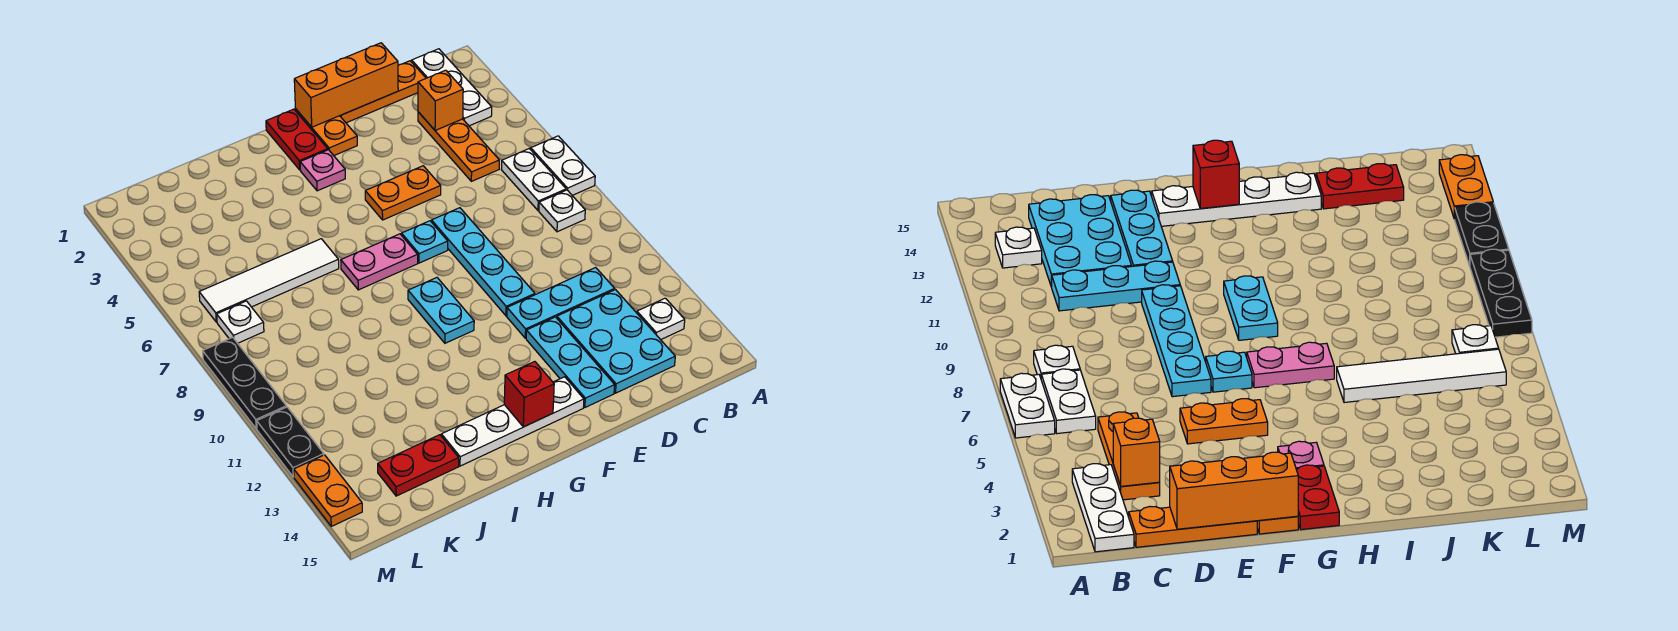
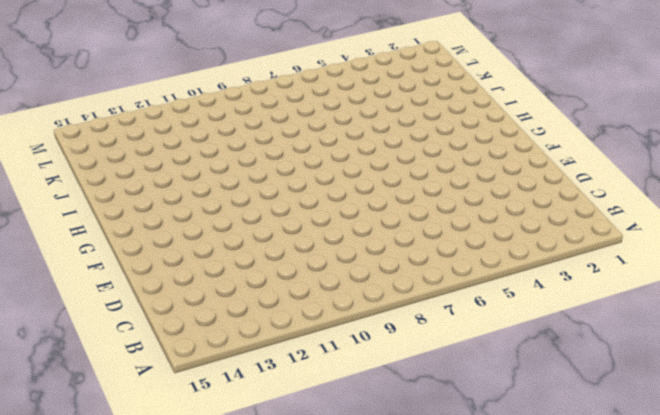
none -> white 1x2 plate [531,136,595,195]
none -> white 1x3 plate [412,49,492,126]
none -> white 1x2 plate [501,149,566,210]

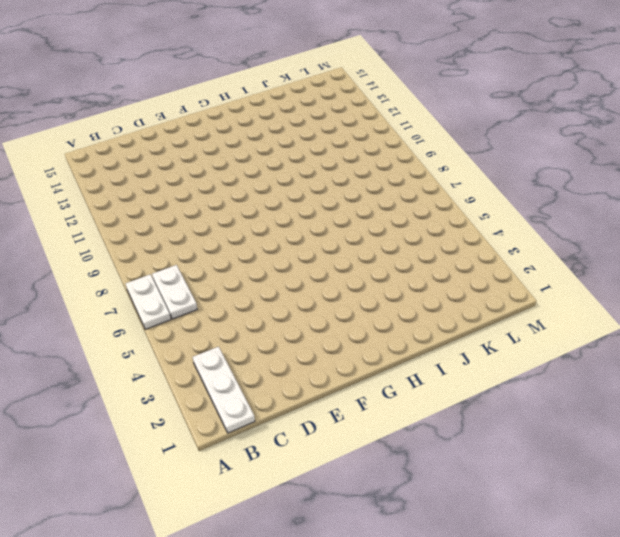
none -> white 1x1 plate [539,190,585,232]
none -> white 1x1 plate [637,298,685,340]
none -> orange 1x3 plate [340,61,426,123]

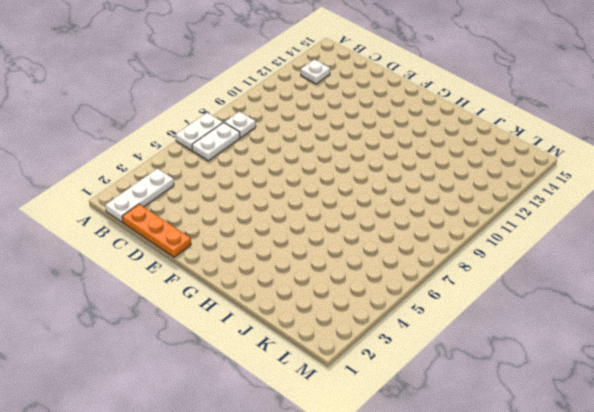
none -> orange 1x3 plate [418,112,499,181]
none -> cyan 1x3 plate [507,268,615,338]
none -> cyan 2x3 plate [557,290,675,393]

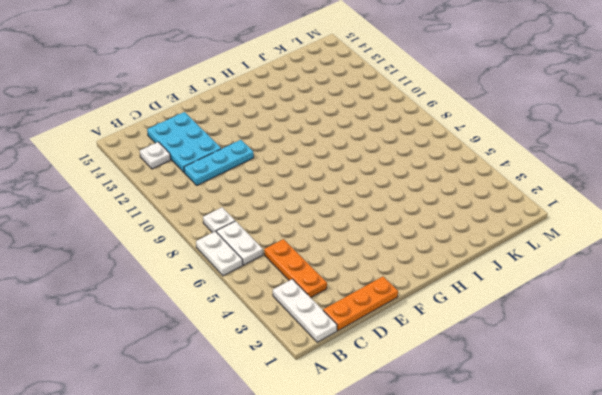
none -> orange 1x2 plate [365,166,441,220]
none -> cyan 1x4 plate [432,208,535,316]
none -> cyan 1x3 plate [526,317,615,407]

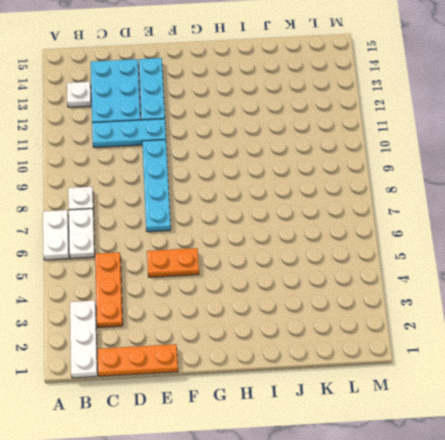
none -> orange 1x2 plate [295,109,357,155]
none -> cyan 1x1 plate [402,221,448,263]
none -> white 1x4 plate [441,377,584,466]

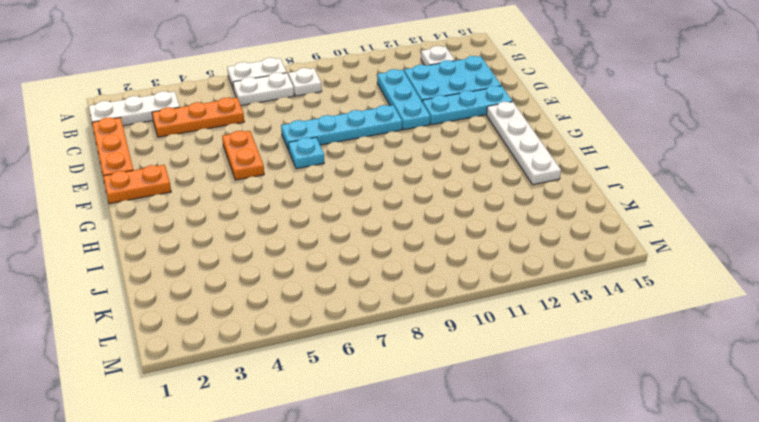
none -> red 1x2 plate [266,109,328,170]
none -> pink 1x1 plate [300,150,345,191]
none -> pink 1x2 plate [341,234,418,290]

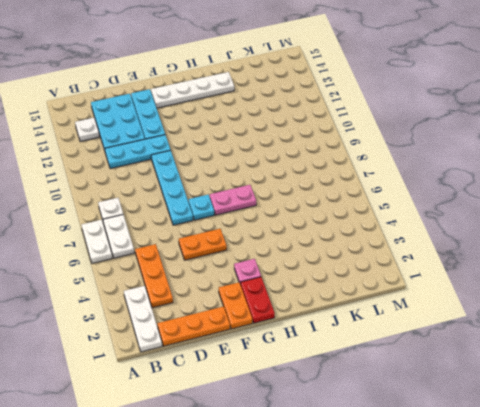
none -> cyan 1x2 plate [408,278,474,343]
none -> white 1x4 tile [199,239,339,322]
none -> red 1x2 plate [378,435,459,496]

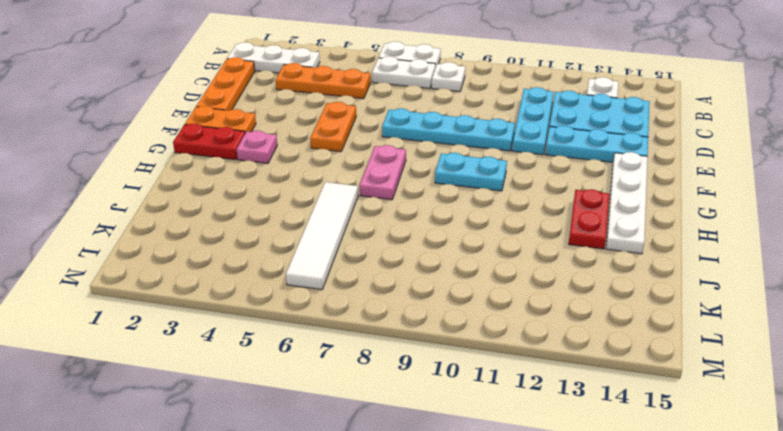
red 1x2 plate [569,189,610,249] -> red 1x2 plate moved to [378,435,459,496]
none -> cyan 1x1 plate [402,221,448,263]
none -> white 1x1 plate [217,301,264,343]
none -> black 1x3 plate [203,337,286,429]

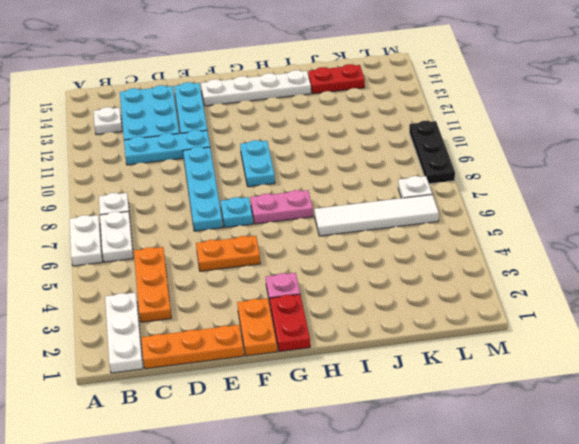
none -> black 1x2 plate [257,407,324,477]
none -> orange 1x2 plate [294,455,362,526]
none -> orange 1x1 brick [418,70,463,131]

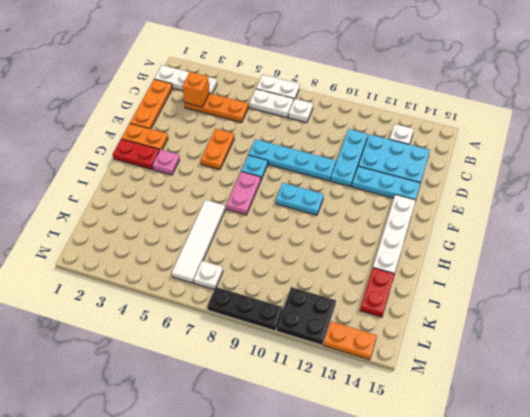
black 2x2 plate [277,287,336,345] -> black 1x2 plate [257,407,324,477]
none -> orange 1x3 brick [294,43,398,127]
none -> red 1x1 brick [504,362,554,427]

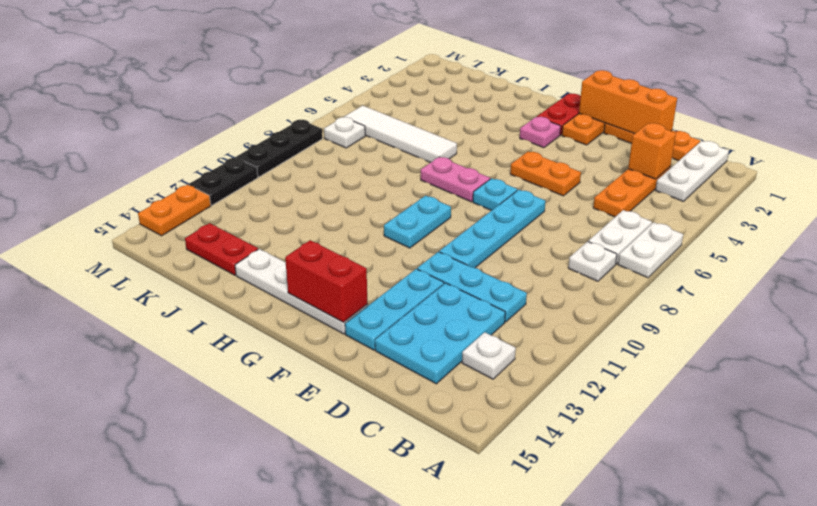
red 1x2 brick [285,240,368,322] -> red 1x1 brick [504,362,554,427]

